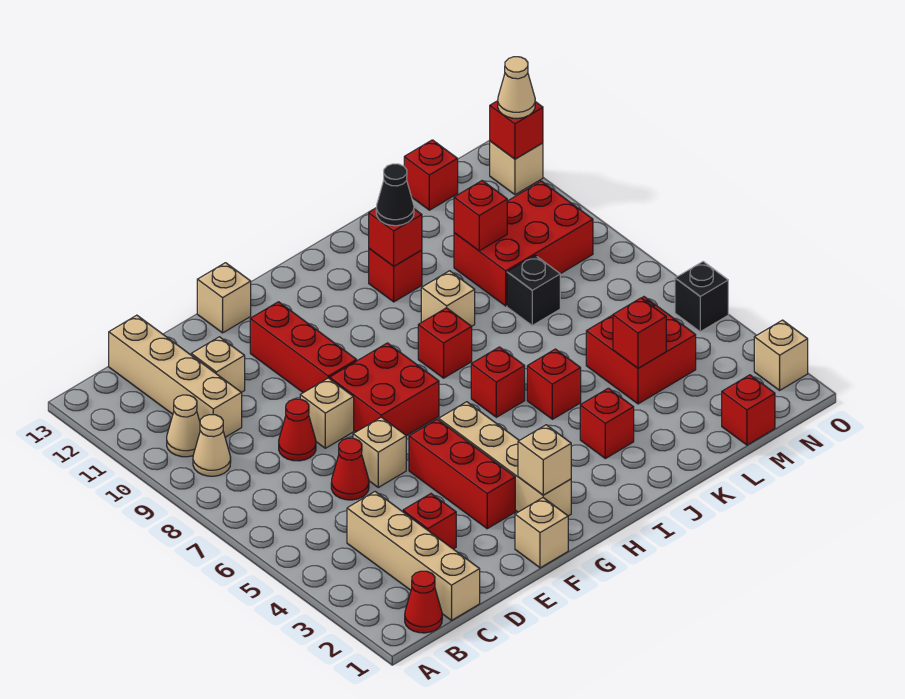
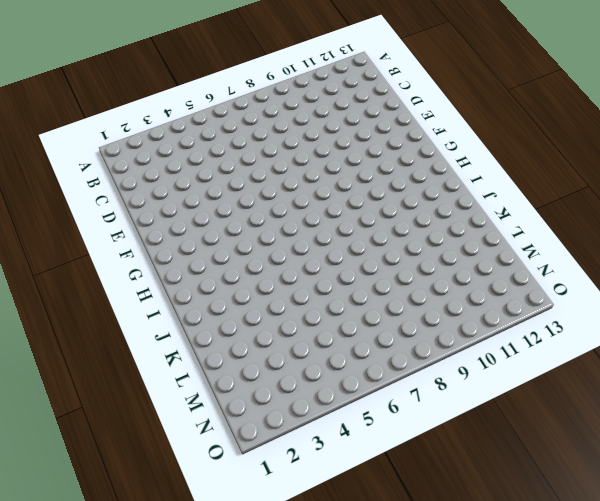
none -> red 1x1 cone [405,571,442,633]
none -> tan 1x1 cone [193,415,231,476]
none -> tan 1x1 cone [167,395,200,457]
none -> tan 1x4 brick [347,492,480,620]

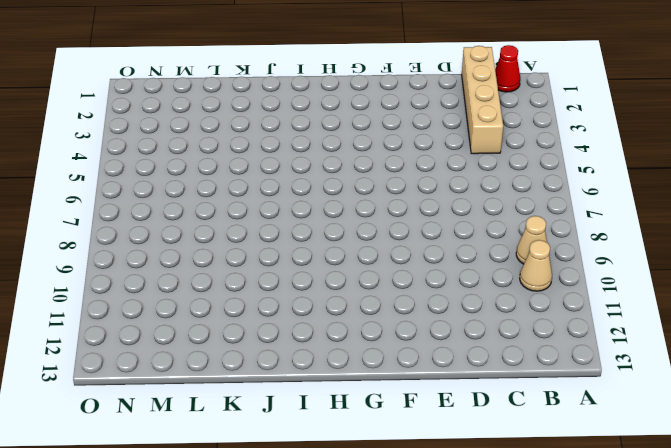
none -> tan 1x4 brick [109,315,242,437]
none -> red 1x1 brick [403,494,456,549]
none -> red 1x1 cone [331,438,369,500]
none -> red 1x1 cone [279,399,316,461]

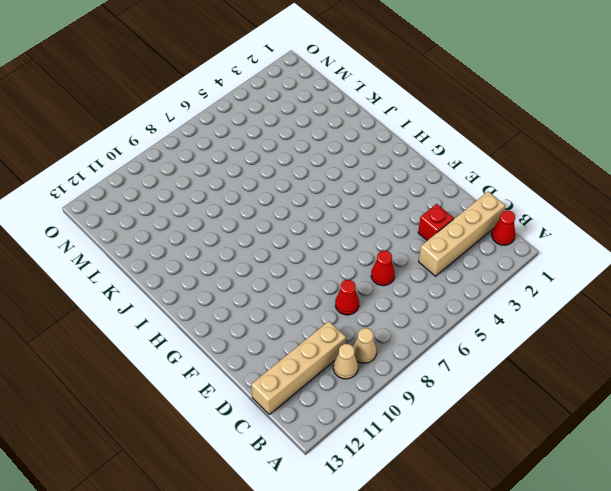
none -> tan 1x1 brick [191,337,245,392]
none -> tan 1x1 brick [353,417,406,487]
none -> tan 1x1 brick [300,378,354,448]
none -> tan 1x1 brick [515,498,568,568]

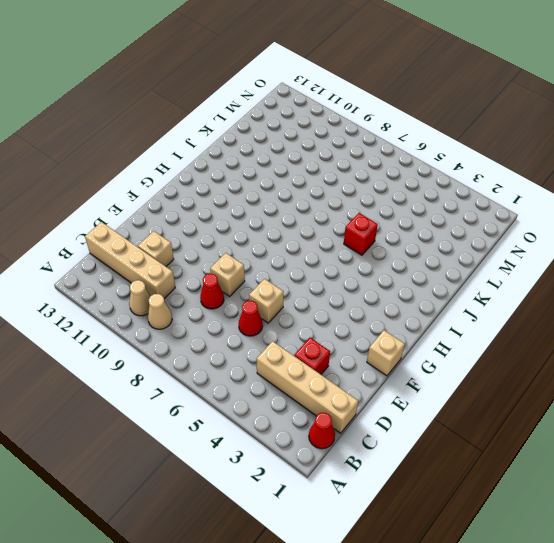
none -> red 1x3 brick [409,419,515,529]
none -> red 2x2 brick [330,343,439,436]
none -> red 1x3 brick [250,302,357,393]
none -> tan 1x1 brick [197,263,251,333]

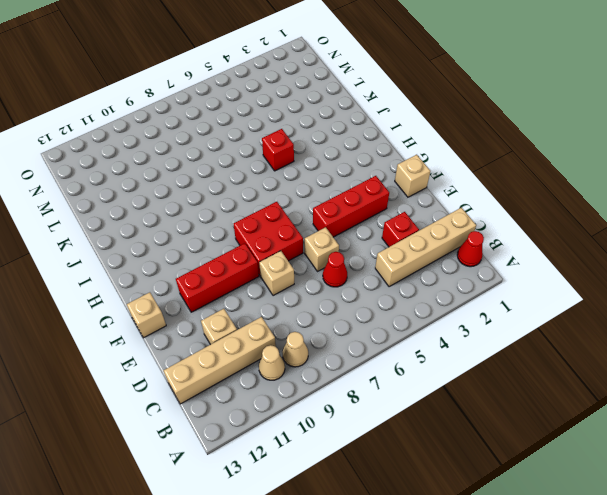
none -> red 1x1 cone [279,399,316,461]
none -> tan 1x4 brick [439,402,571,516]
none -> red 1x1 brick [471,347,525,417]
none -> red 1x1 brick [418,308,472,378]

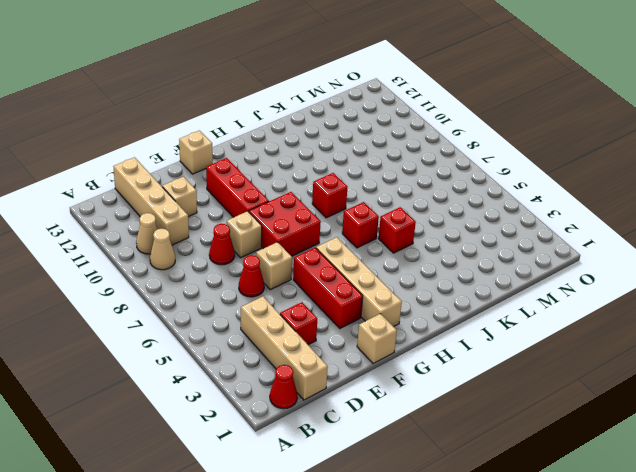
none -> red 1x1 brick [580,388,634,459]
none -> tan 1x1 brick [421,271,475,326]
none -> red 1x1 brick [369,249,422,302]
none -> red 2x2 brick [586,297,696,404]

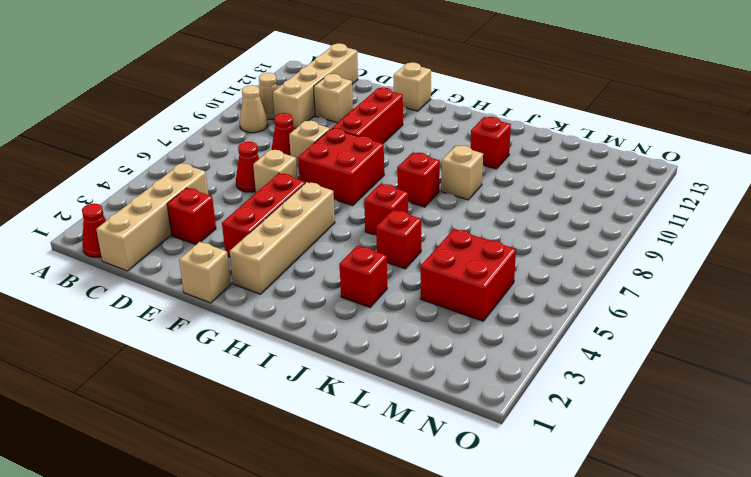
none -> black 1x1 brick [507,255,560,325]
none -> red 2x3 brick [454,181,593,306]
none -> red 1x1 brick [722,375,775,445]
none -> red 1x1 brick [404,140,458,210]

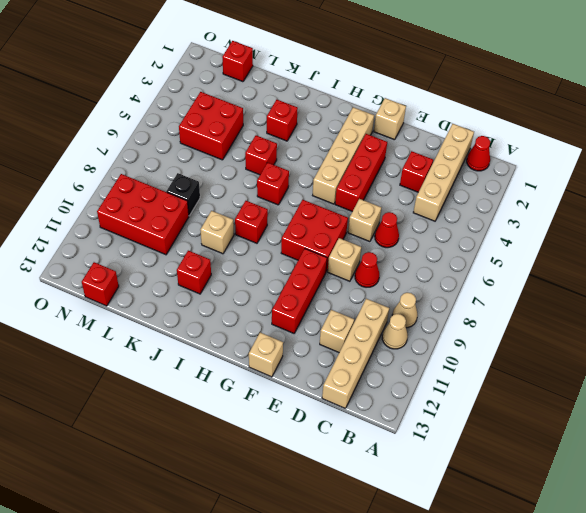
none -> tan 1x1 brick [754,320,808,390]
none -> black 1x1 brick [675,262,728,332]
none -> tan 1x1 brick [490,141,543,195]
none -> tan 1x1 brick [518,425,571,495]

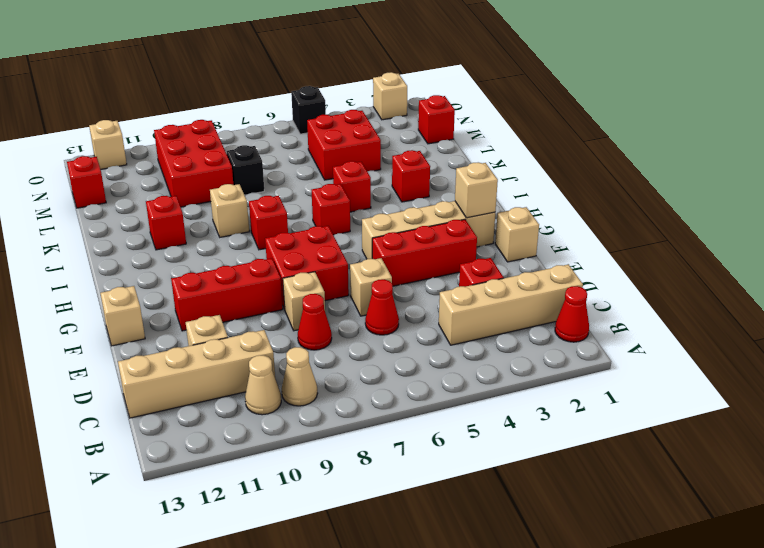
none -> red 1x1 brick [369,208,422,266]
none -> red 1x1 brick [613,298,666,368]
none -> red 1x1 brick [454,181,507,251]
none -> red 1x1 brick [490,101,543,159]

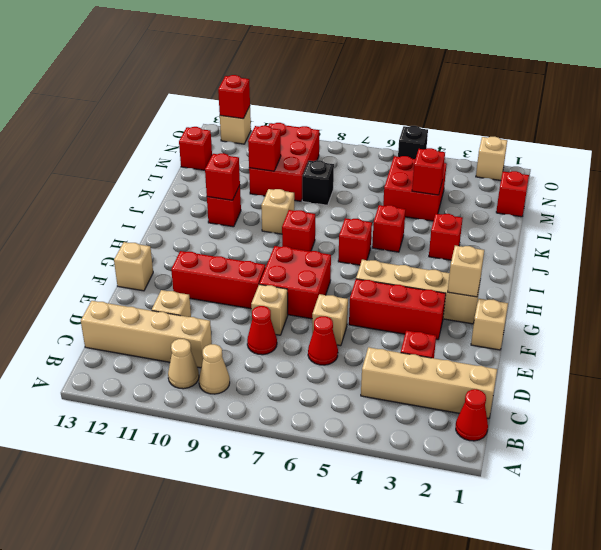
none -> black 1x1 cone [376,164,414,226]
none -> tan 1x1 cone [498,57,535,118]

